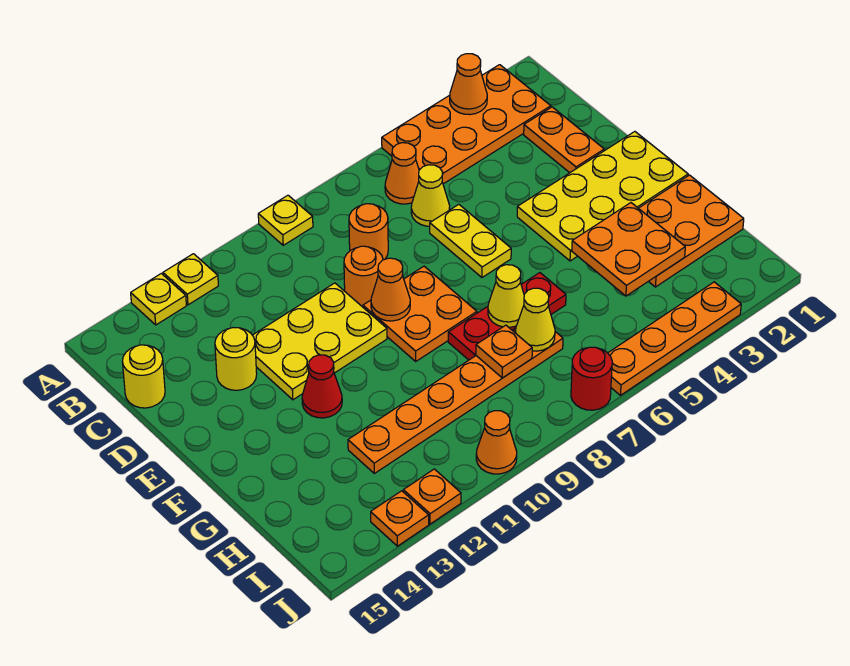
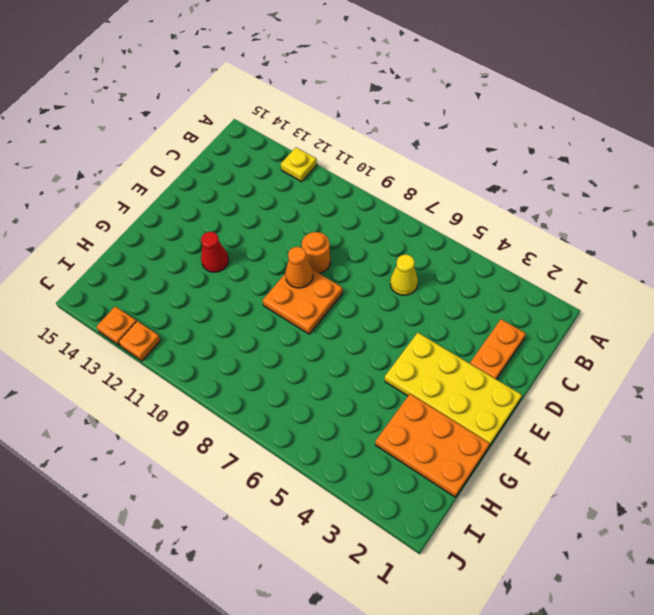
none -> orange 2x4 plate [382,65,551,184]
none -> yellow 1x1 plate [258,195,313,245]
none -> yellow 1x1 plate [131,273,186,325]
none -> orange 1x1 cone [385,143,419,204]

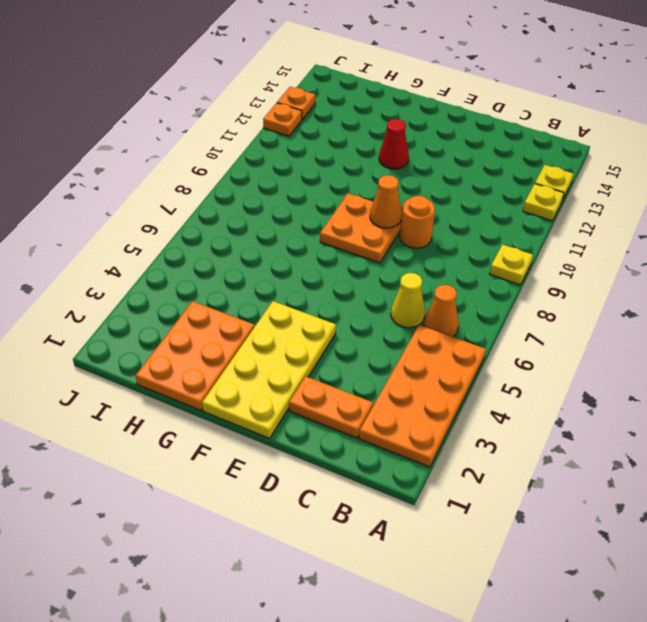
none -> orange 1x1 round brick [349,204,388,260]
none -> yellow 1x1 round brick [122,345,165,408]
none -> yellow 1x2 plate [430,204,511,277]
none -> yellow 2x3 plate [253,283,387,400]

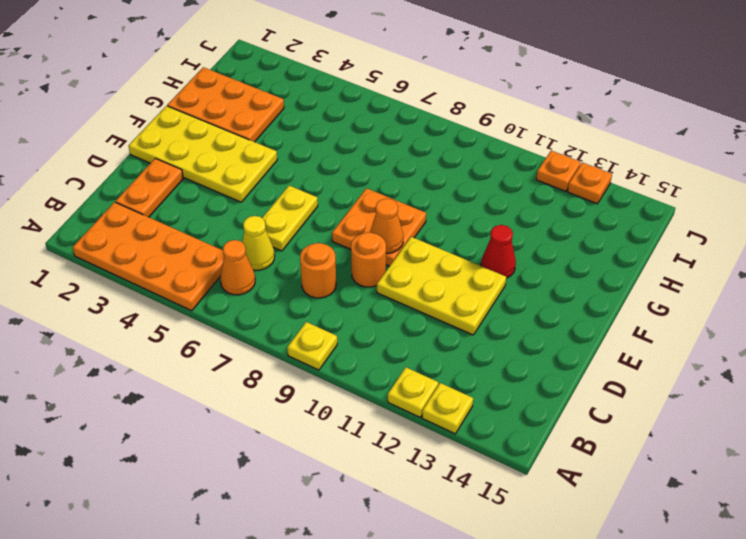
none -> yellow 1x1 round brick [122,345,165,408]
none -> yellow 1x1 round brick [215,328,257,390]
none -> red 1x3 plate [448,273,566,360]
none -> orange 1x6 plate [348,330,563,473]

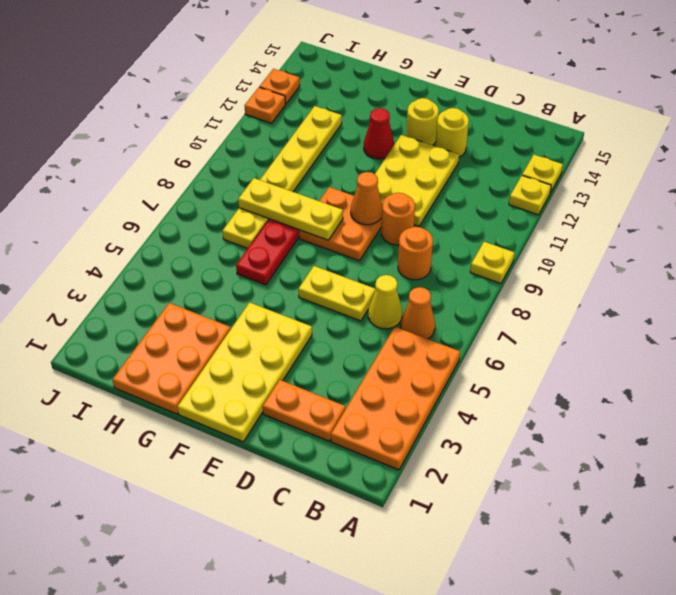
yellow 1x1 round brick [406,98,439,145] -> yellow 1x1 round brick moved to [122,345,165,408]
yellow 1x3 plate [238,178,343,240] -> orange 1x1 plate [476,325,532,378]
yellow 1x6 plate [223,106,342,248] -> orange 1x6 plate [348,330,563,473]
none -> orange 1x4 plate [608,282,741,395]
none -> red 1x1 round brick [571,347,612,410]
none -> orange 1x1 cone [476,411,517,474]
none -> orange 1x1 cone [450,54,487,115]

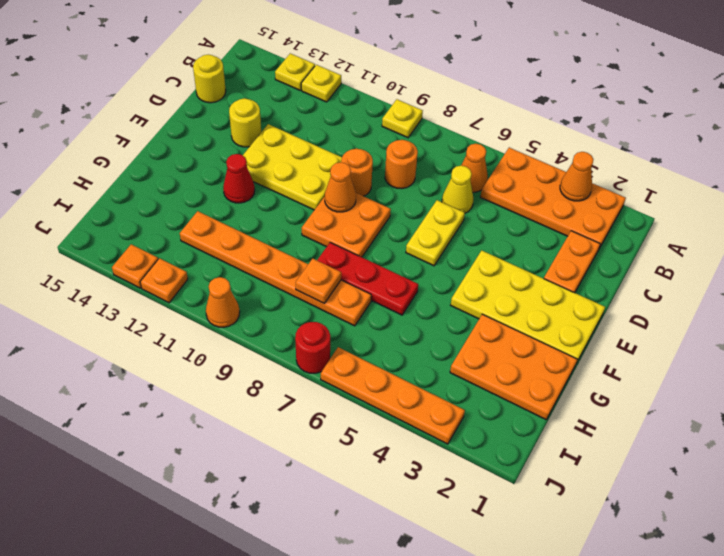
none -> orange 2x2 plate [572,203,685,296]
none -> yellow 1x1 cone [488,265,524,327]
none -> yellow 1x1 cone [516,288,555,351]

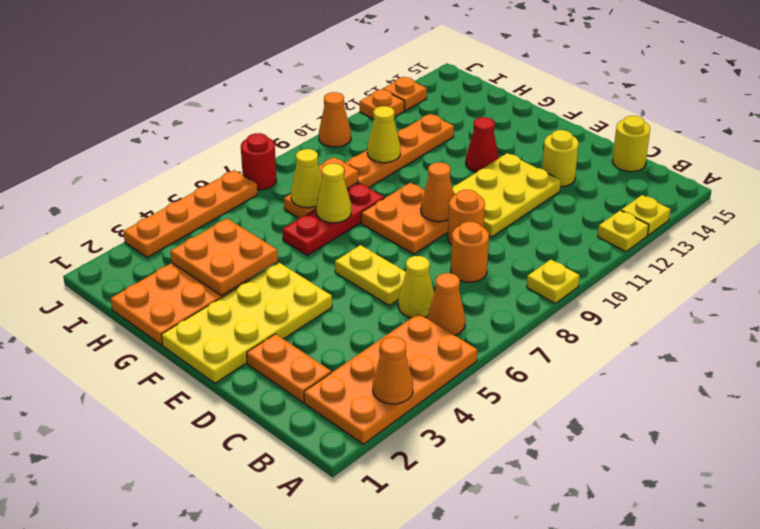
yellow 1x1 cone [367,106,400,163] -> none

